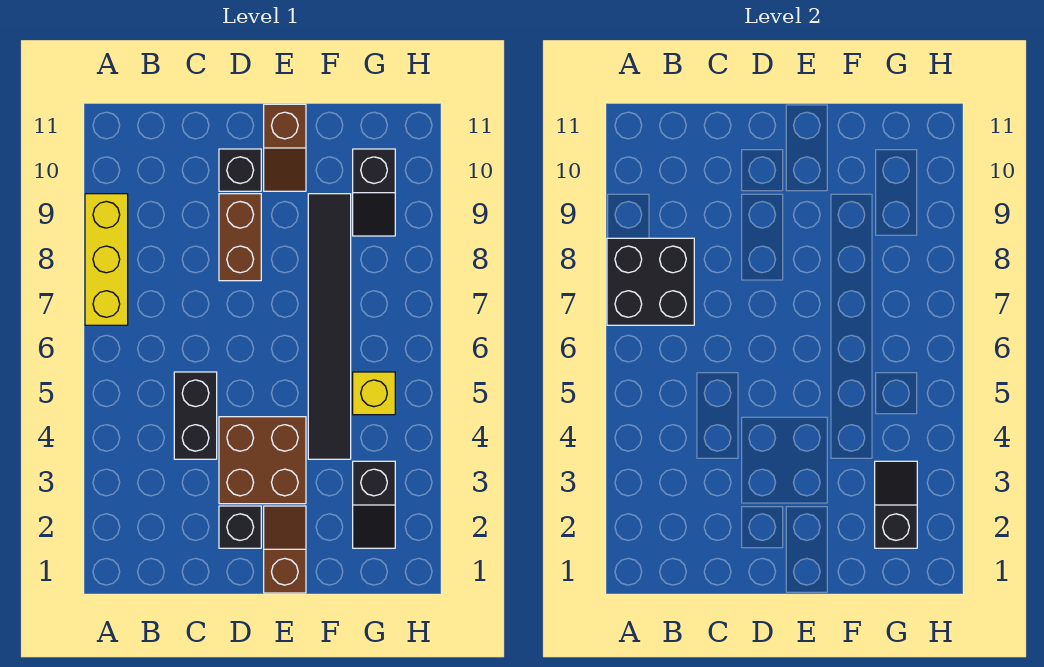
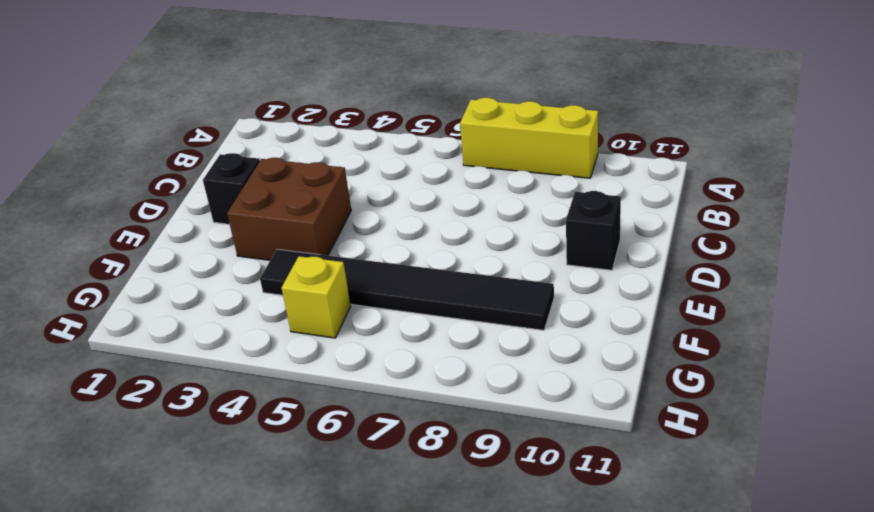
none -> black 1x2 brick [174,372,217,459]
none -> brown 1x2 brick [219,194,261,281]
none -> brown 1x2 slope [264,506,306,593]

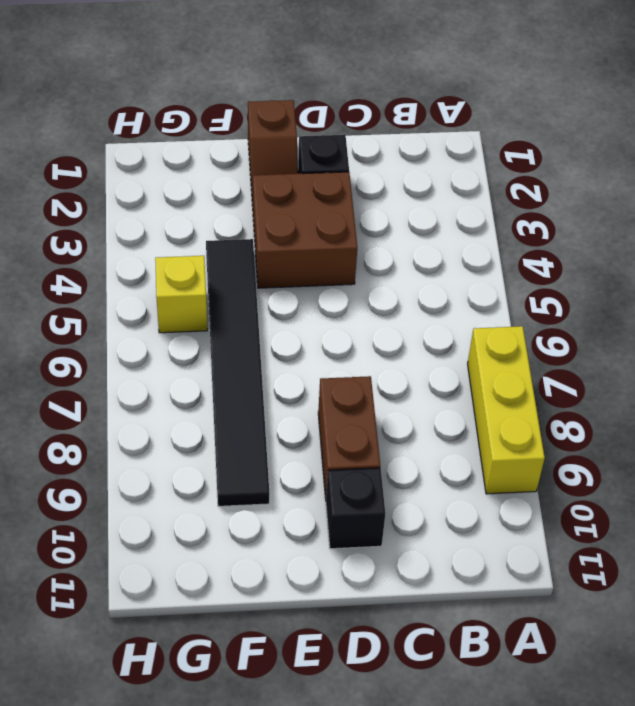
none -> black 1x2 brick [174,372,217,459]
none -> brown 1x2 slope [264,104,306,191]
none -> black 1x2 slope [353,461,395,548]

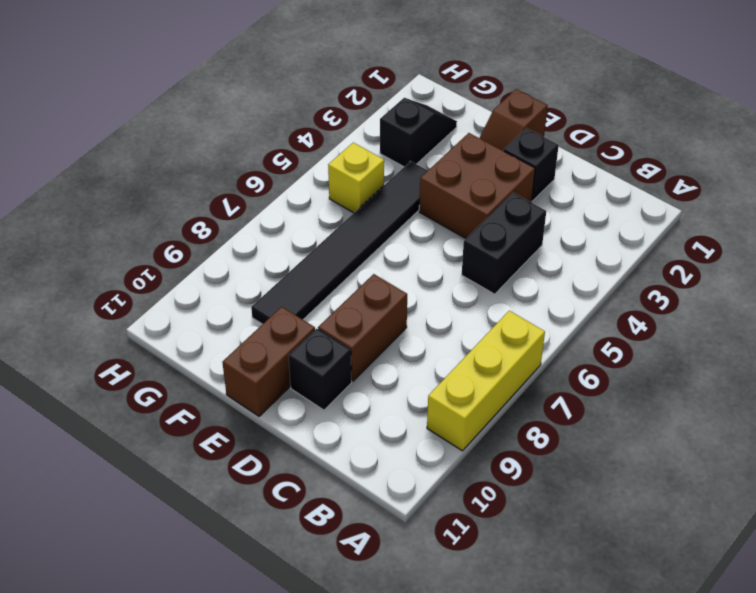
brown 1x2 brick [222,307,315,416] -> brown 1x2 slope [264,104,306,191]
none -> black 1x2 slope [353,149,395,236]
none -> black 2x2 brick [607,238,694,325]
none -> black 1x2 slope [875,461,917,548]

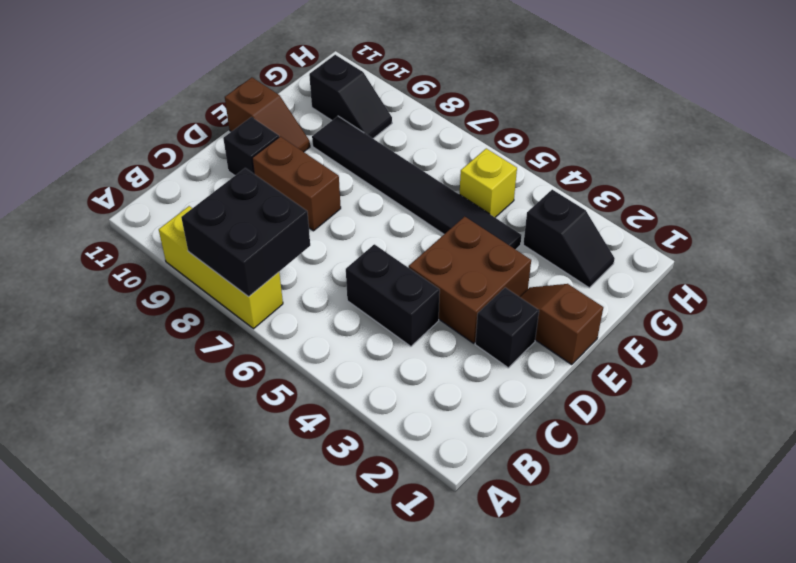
none -> black 1x2 slope [875,461,917,548]

